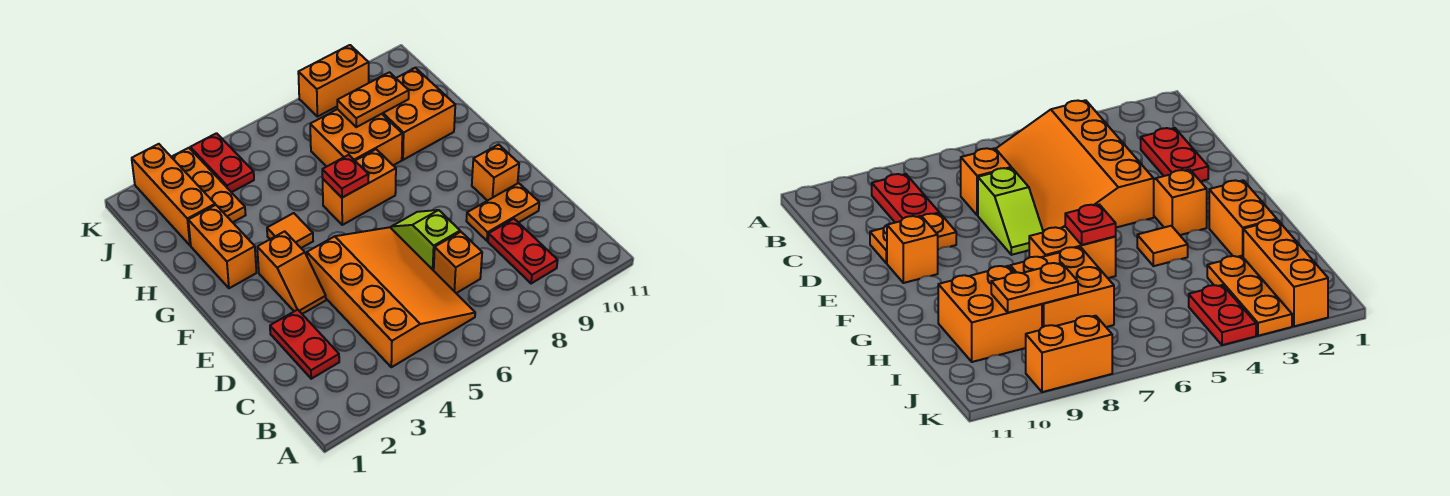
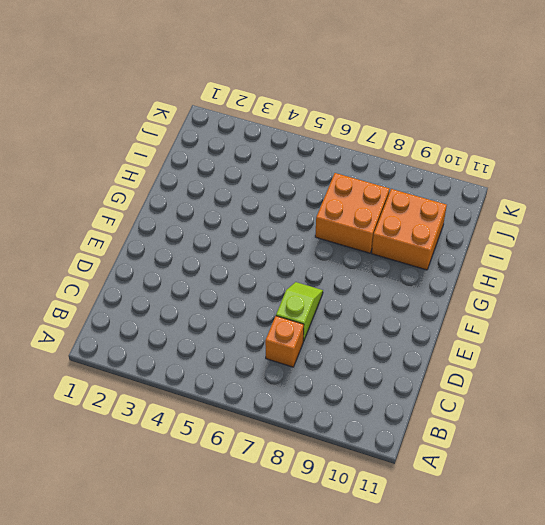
none -> orange 3x4 slope [307,227,475,367]
none -> red 1x2 plate [488,219,558,284]
none -> red 1x2 plate [270,309,339,379]

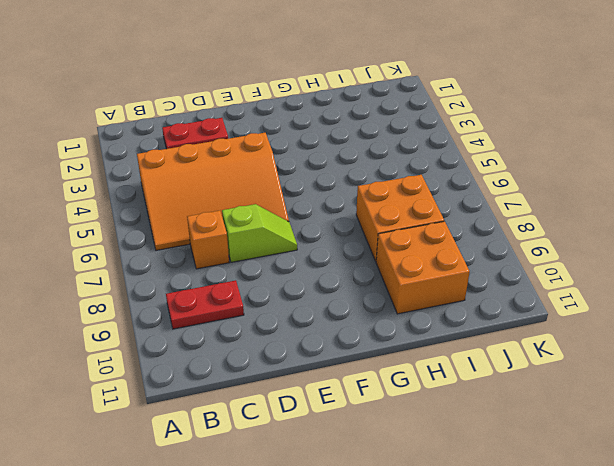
none -> orange 1x2 plate [466,183,539,241]
none -> orange 1x2 slope [257,231,326,314]
none -> orange 1x1 brick [472,145,519,201]

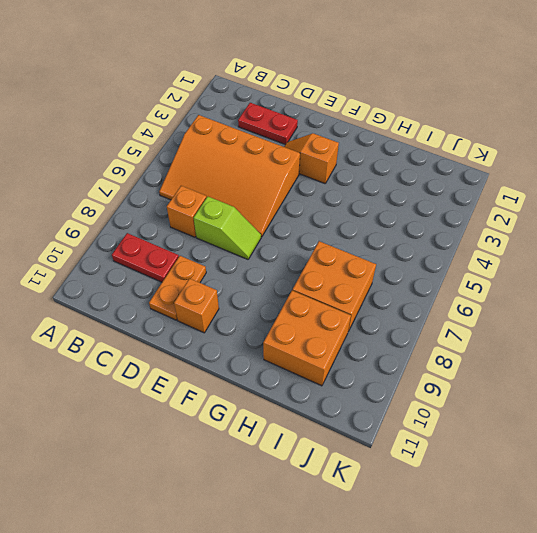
none -> orange 1x2 brick [188,205,256,288]
none -> orange 1x1 tile [267,213,313,248]
none -> orange 1x2 brick [323,149,396,225]

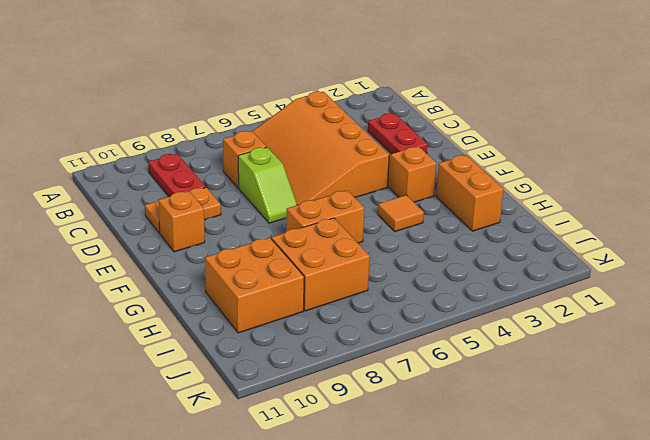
none -> orange 1x3 brick [132,144,215,245]
none -> orange 1x3 plate [172,148,246,222]
none -> red 1x2 plate [190,133,254,192]

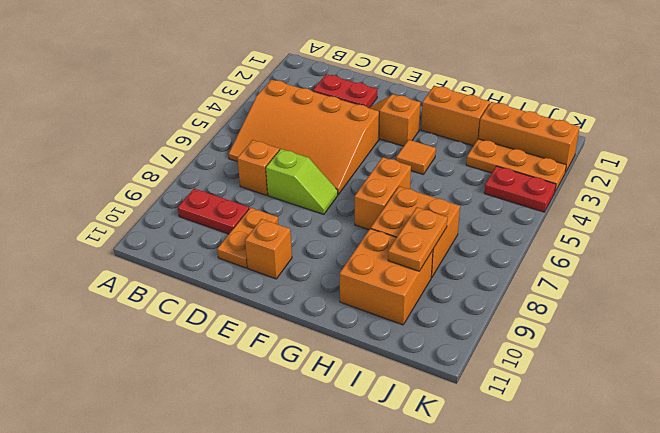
none -> orange 1x2 brick [298,45,369,117]
none -> red 1x1 plate [322,155,369,198]

